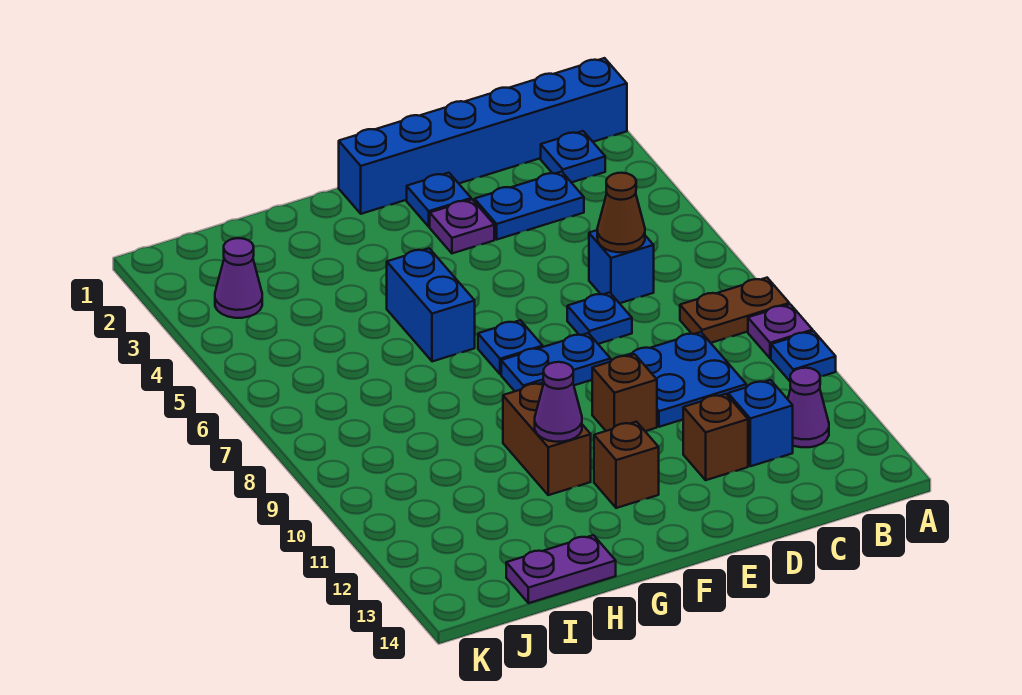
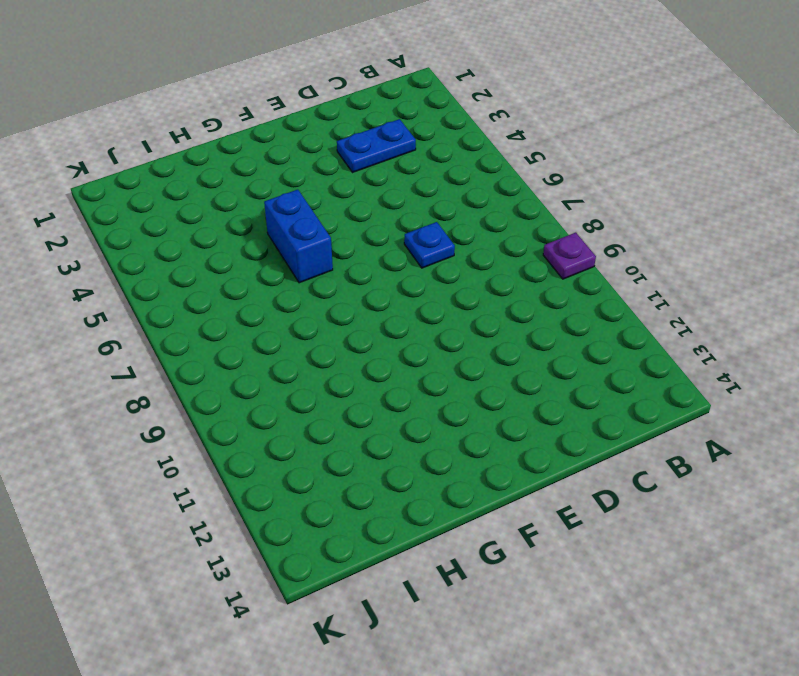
none -> blue 1x6 brick [339,58,627,214]
none -> brown 1x2 plate [680,278,789,343]
none -> blue 1x1 plate [771,331,836,381]

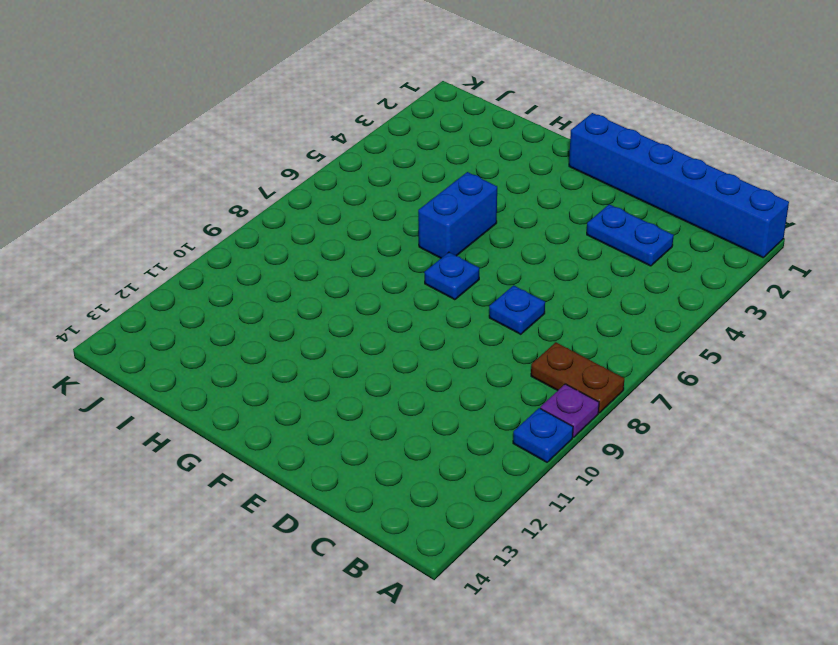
none -> blue 1x1 plate [541,131,605,183]
none -> purple 1x1 cone [788,368,829,447]
none -> blue 1x1 brick [589,230,654,303]

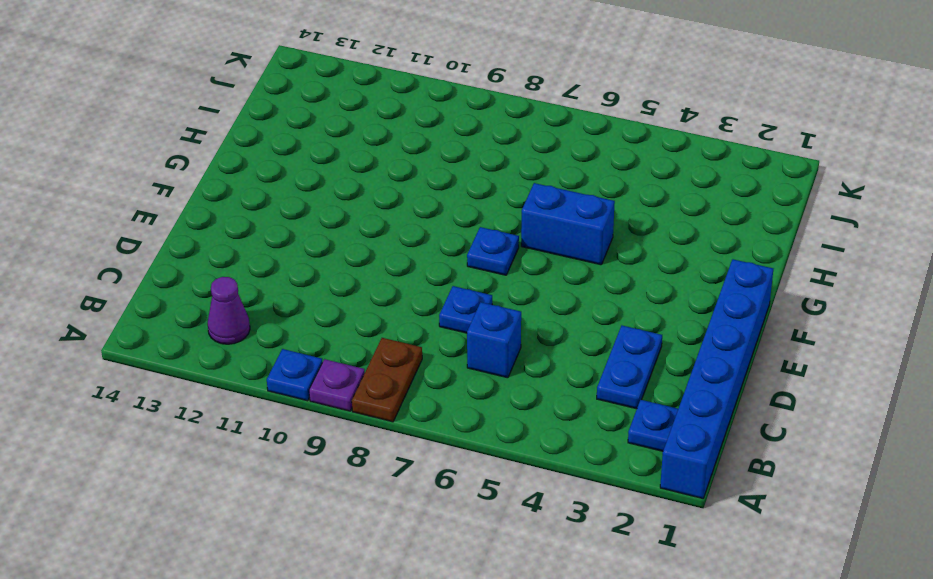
none -> blue 2x2 plate [625,332,746,427]
none -> blue 1x1 brick [728,380,793,466]
none -> brown 1x1 brick [683,394,748,480]

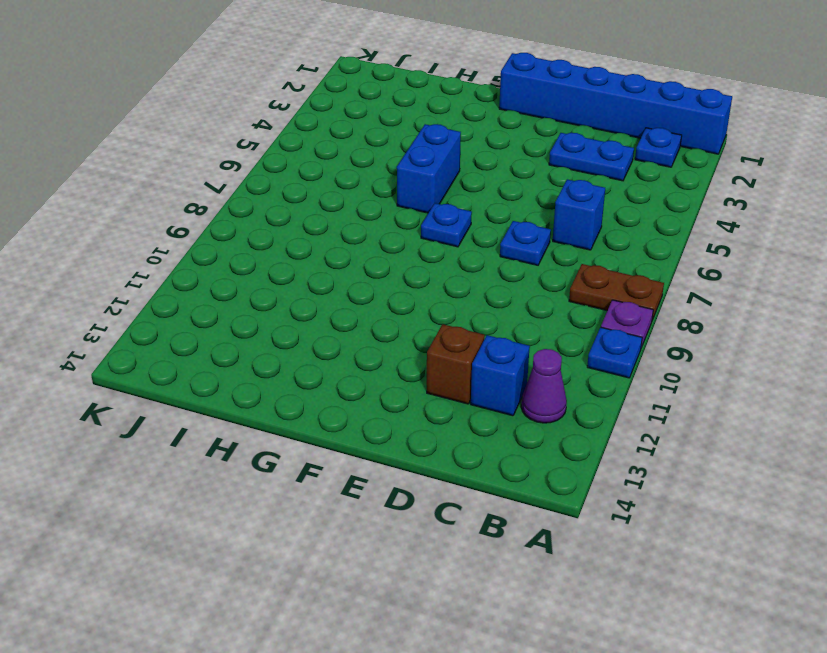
none -> blue 2x2 plate [625,332,746,427]
none -> blue 1x1 plate [407,173,471,227]
none -> purple 1x1 plate [430,199,494,253]

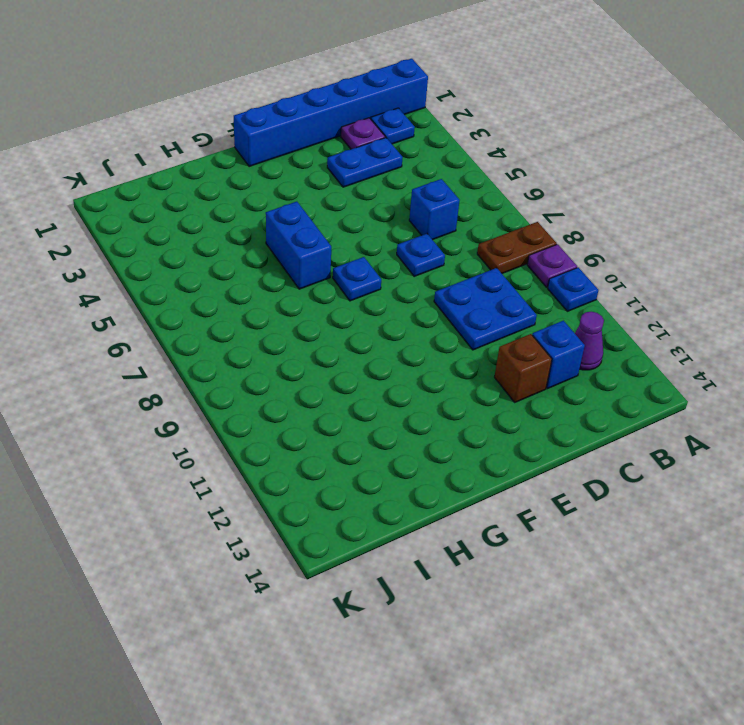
purple 1x1 plate [341,118,385,149] -> purple 1x1 plate moved to [430,199,494,253]
none -> blue 1x1 plate [407,173,471,227]
none -> blue 1x2 plate [501,333,611,391]
none -> brown 1x1 brick [592,354,657,431]

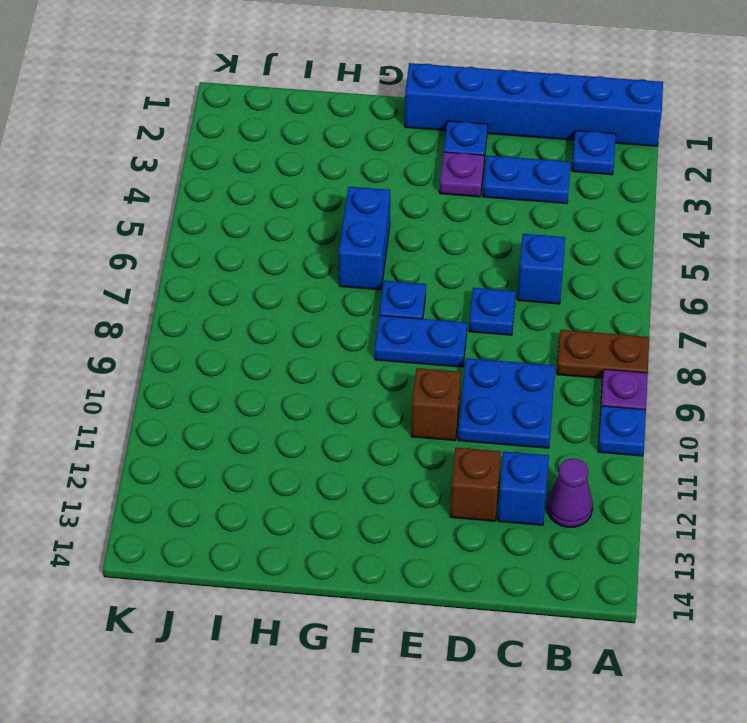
none -> brown 1x1 brick [594,422,659,508]
none -> brown 1x2 brick [503,383,591,495]
none -> purple 1x2 plate [506,535,616,603]

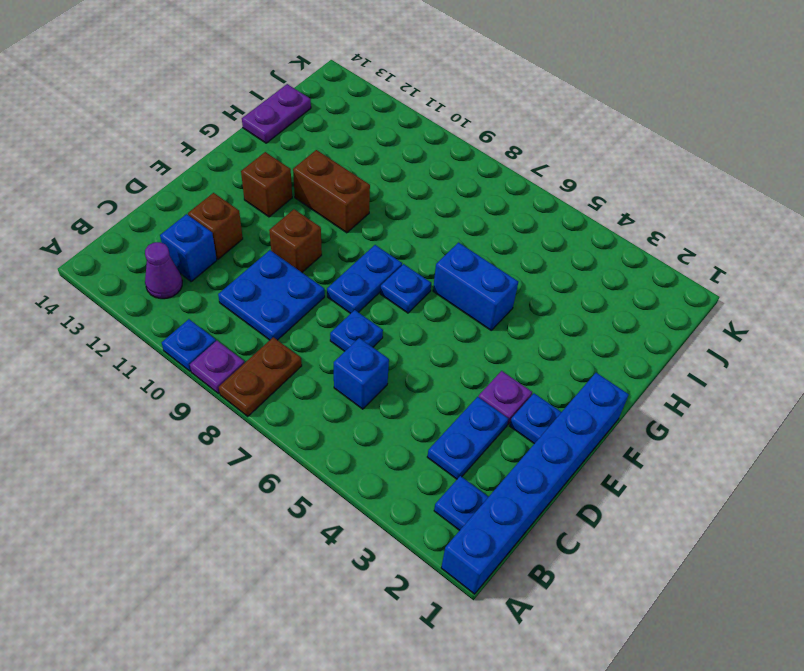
none -> purple 1x1 cone [215,238,262,318]
none -> brown 1x1 cone [597,173,645,252]
none -> purple 1x1 cone [535,362,582,442]

